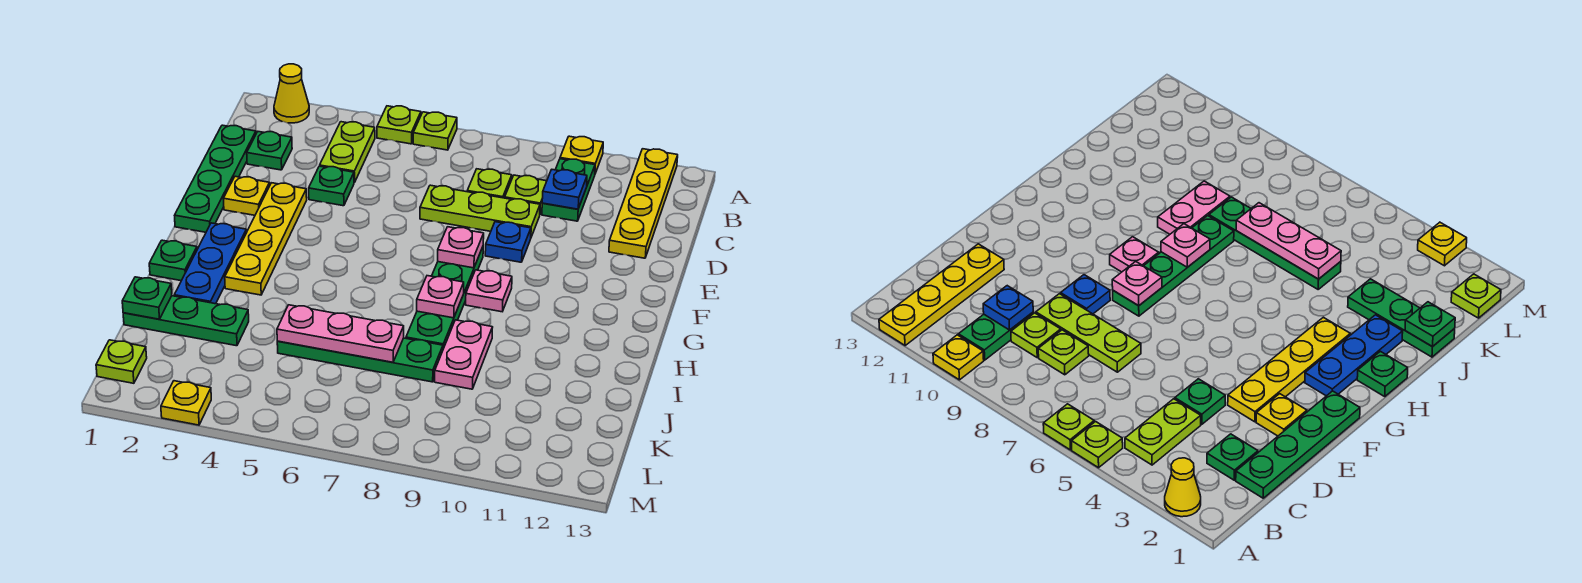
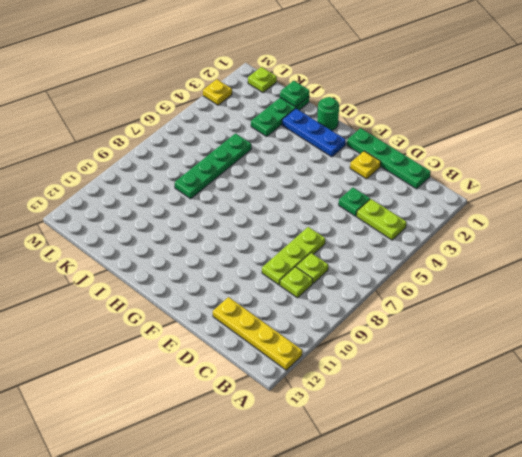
green 1x1 round brick [317,97,339,131] -> green 1x1 plate [149,240,197,281]
none -> yellow 1x1 cone [274,64,309,123]
none -> lime 1x1 plate [377,106,421,144]
none -> lime 1x1 plate [413,112,457,150]
none -> yellow 1x1 plate [560,136,603,174]

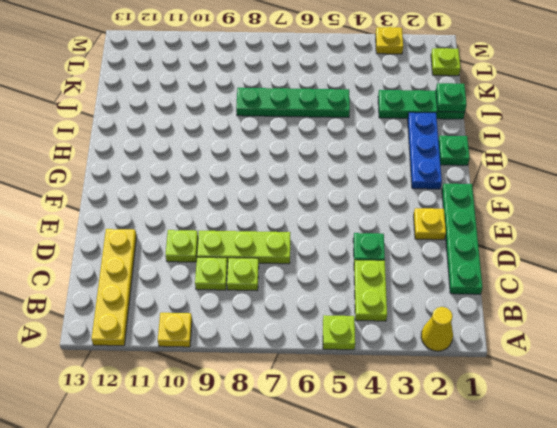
lime 1x1 plate [166,230,198,262] -> lime 1x1 plate moved to [413,112,457,150]
none -> green 1x2 plate [542,159,595,221]
none -> green 1x1 plate [247,132,292,170]
none -> yellow 1x4 plate [225,183,307,295]
none -> blue 1x1 plate [485,222,531,262]

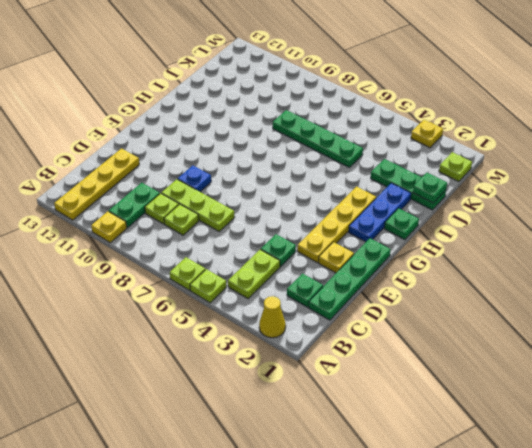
none -> green 1x4 plate [406,247,483,349]
none -> pink 1x1 plate [466,270,512,312]
none -> pink 1x2 plate [435,320,493,389]
none -> blue 1x1 plate [542,170,587,209]

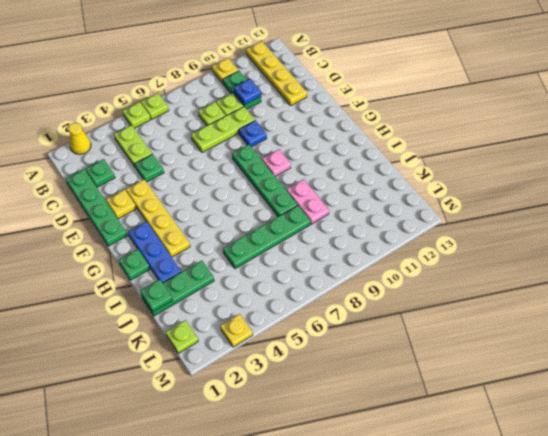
none -> pink 1x1 plate [438,227,484,268]
none -> pink 1x1 plate [417,276,464,318]
none -> pink 1x3 plate [277,305,404,362]

